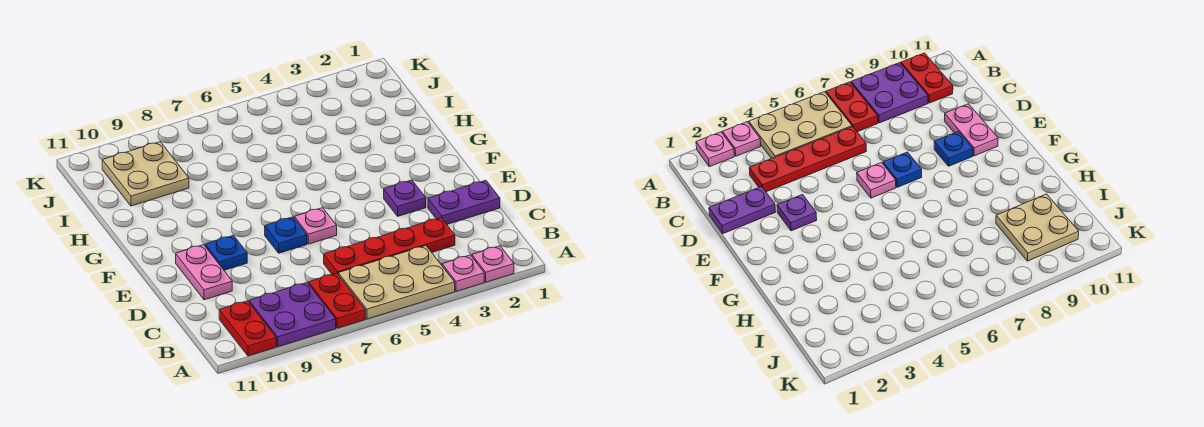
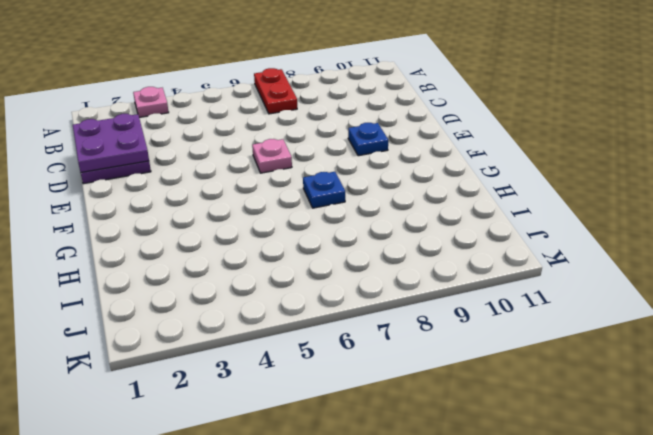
purple 2x2 plate [73,114,149,173] -> purple 2x2 plate moved to [249,283,336,347]
blue 1x1 plate [303,172,345,208] -> blue 1x1 plate moved to [265,217,307,253]
none -> pink 1x1 plate [472,246,514,282]
none -> tan 2x3 plate [338,246,455,319]
none -> red 1x2 plate [219,301,276,356]

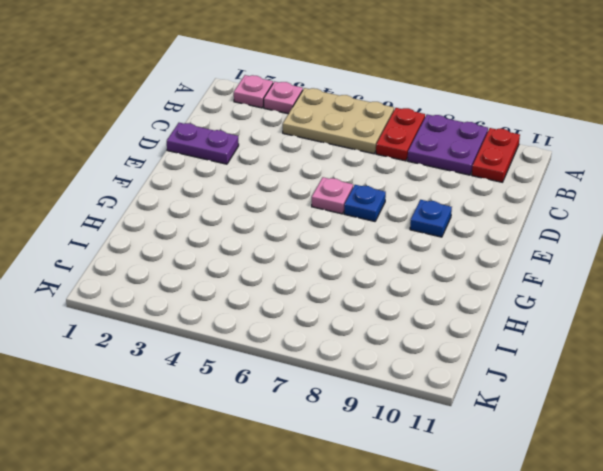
none -> red 1x4 plate [324,218,455,274]
none -> pink 1x2 plate [176,245,232,300]
none -> purple 1x1 plate [384,180,426,216]

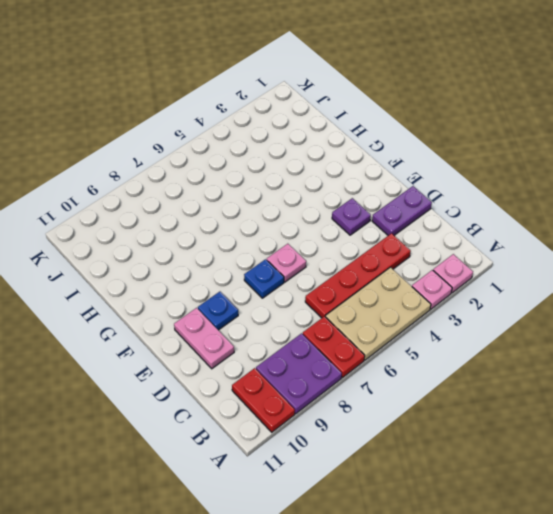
none -> tan 2x2 plate [102,142,189,206]

